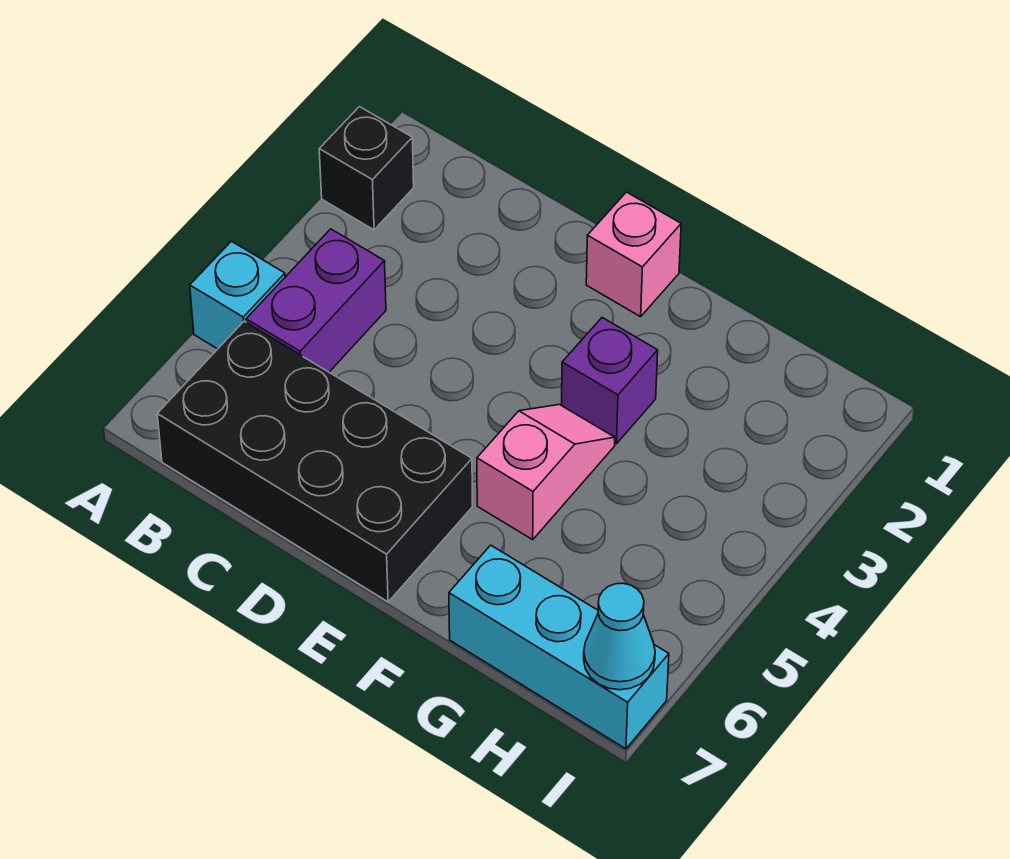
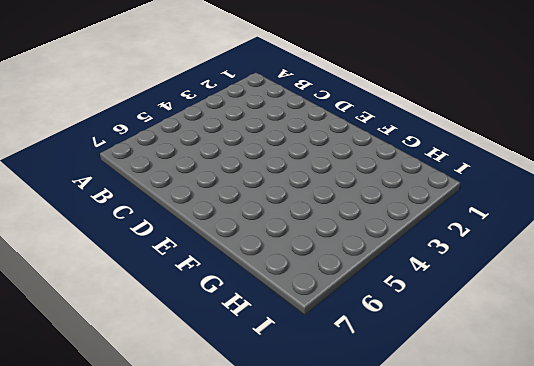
none -> black 1x1 brick [319,107,414,230]
none -> cyan 1x1 brick [190,241,285,349]

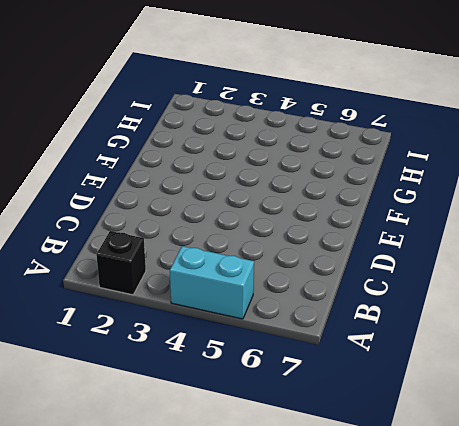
cyan 1x2 brick [170,246,254,319] -> cyan 1x1 brick [190,241,285,349]
none -> purple 1x2 brick [246,229,386,372]
none -> black 2x4 brick [157,321,472,602]

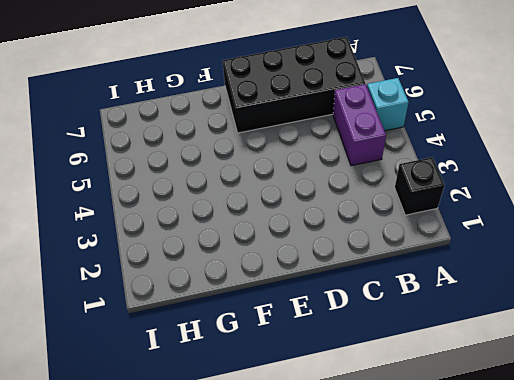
none -> pink 1x1 brick [586,192,681,317]
none -> purple 1x1 brick [562,318,658,444]

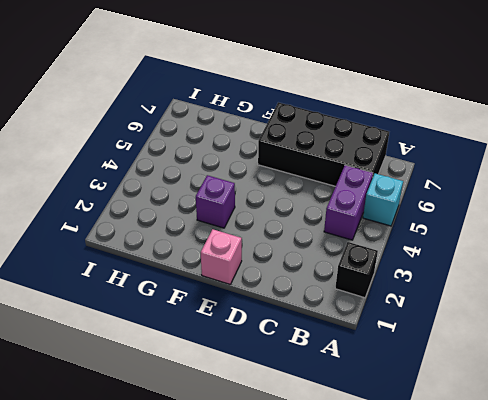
none -> pink 1x2 slope [477,405,615,540]
none -> cyan 1x3 brick [449,545,669,749]

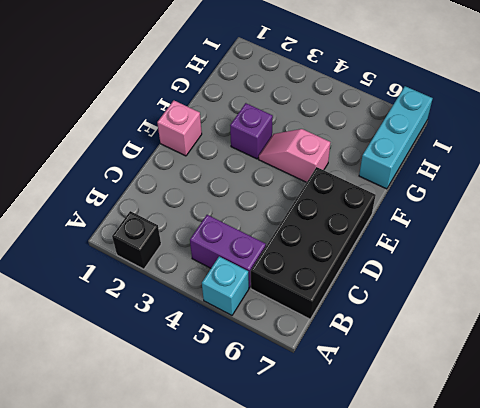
none -> cyan 1x1 cone [584,583,655,690]

